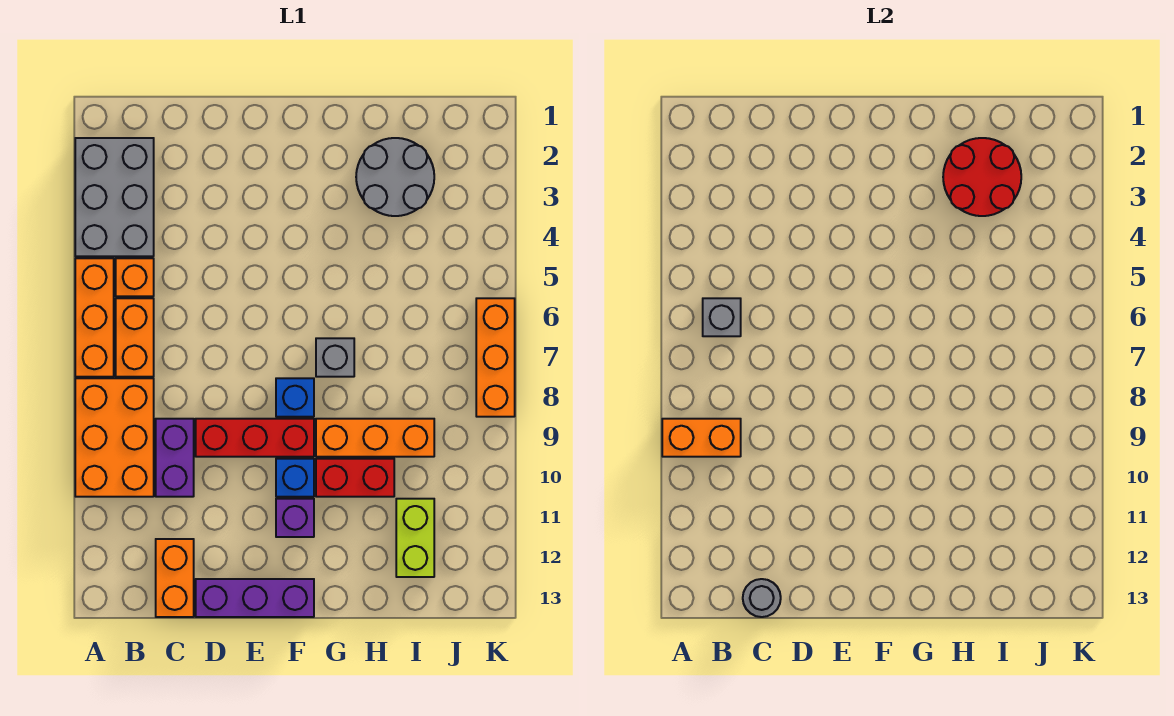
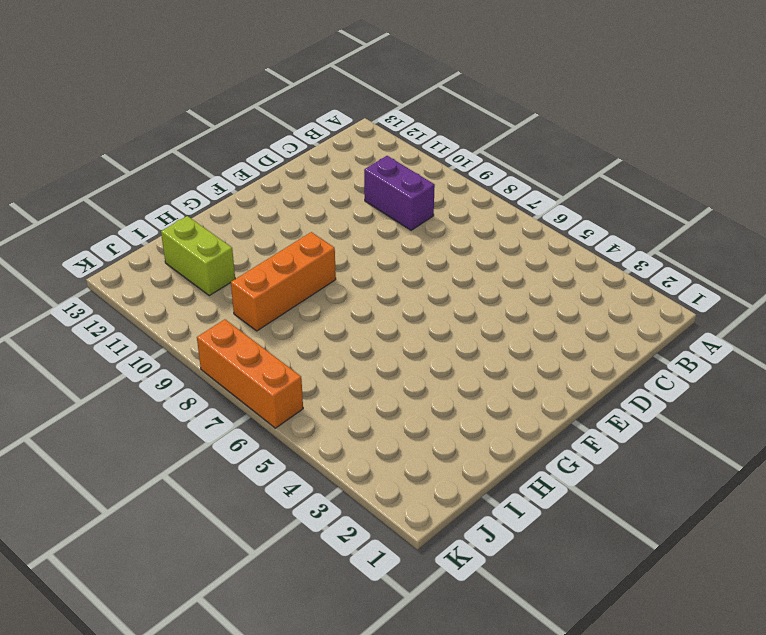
none -> grey 2x3 brick [75,138,154,256]
none -> orange 1x3 brick [75,258,114,377]
none -> orange 2x3 brick [75,378,154,497]

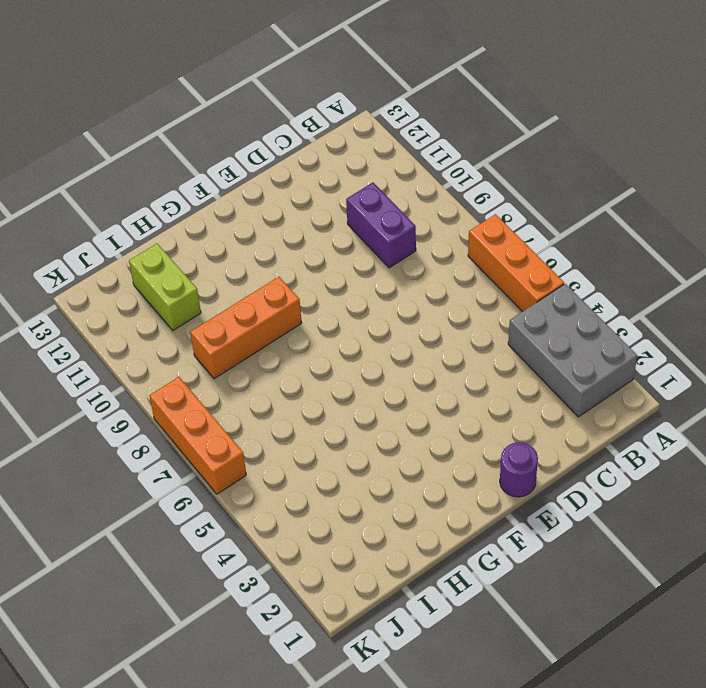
purple 1x1 round brick [500,442,538,497] -> none
none -> orange 2x3 brick [75,378,154,497]
none -> orange 1x1 brick [116,258,154,296]
none -> orange 1x2 brick [116,298,154,377]

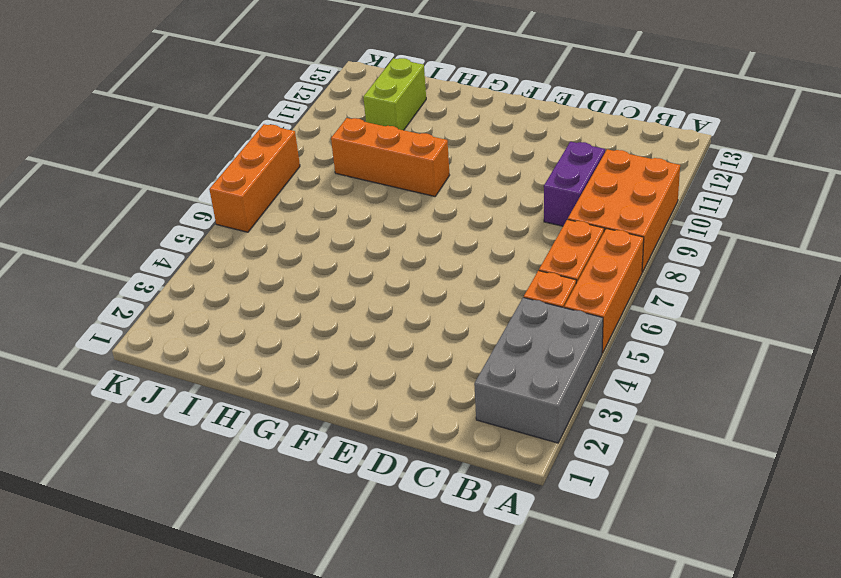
none -> orange 1x2 brick [156,539,194,617]
none -> red 1x3 brick [196,419,314,457]
none -> purple 1x3 brick [196,579,314,617]

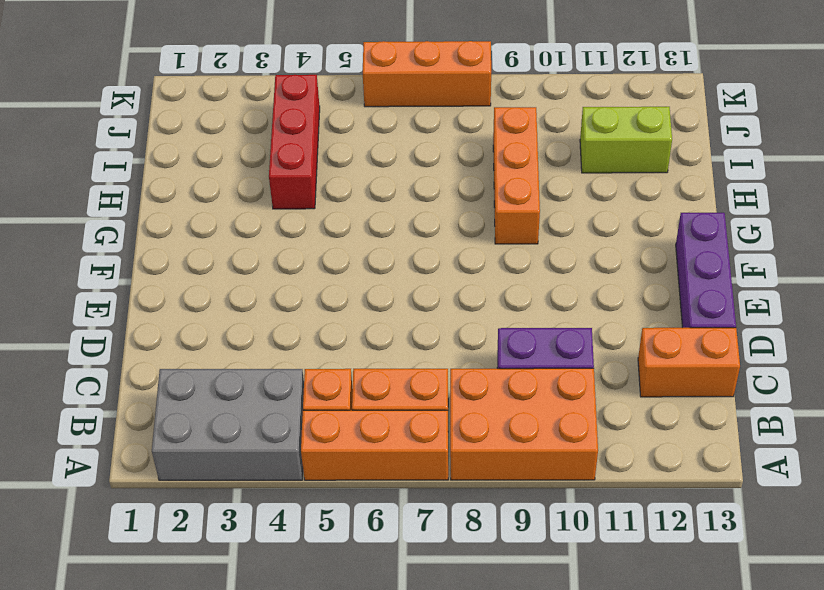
red 1x3 brick [269,75,320,209] -> red 1x3 brick moved to [196,419,314,457]
none -> blue 1x1 brick [276,378,314,417]
none -> blue 1x1 brick [276,459,314,497]
none -> purple 1x1 brick [276,499,314,537]

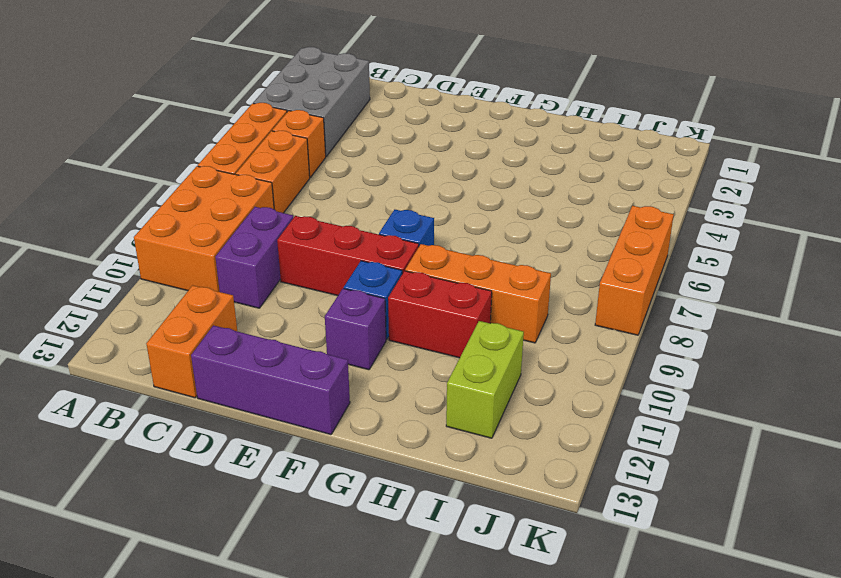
none -> grey 1x1 brick [316,338,354,377]
none -> grey 2x2 round brick [356,138,434,216]
none -> orange 1x2 brick [662,419,741,457]

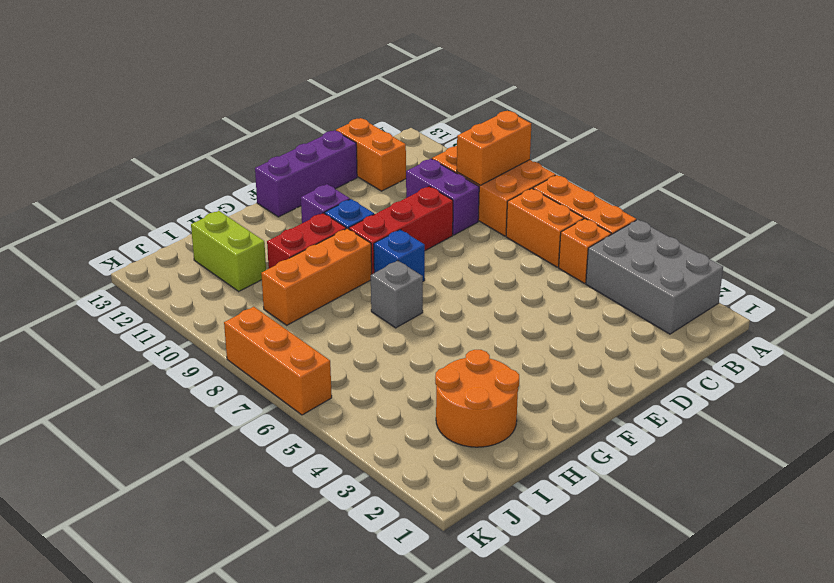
orange 2x2 round brick [435,350,519,447] -> grey 2x2 round brick [356,138,434,216]
none -> grey 1x1 brick [703,298,741,336]
none -> grey 1x1 round brick [743,579,781,617]
none -> red 2x2 round brick [943,138,1021,216]

